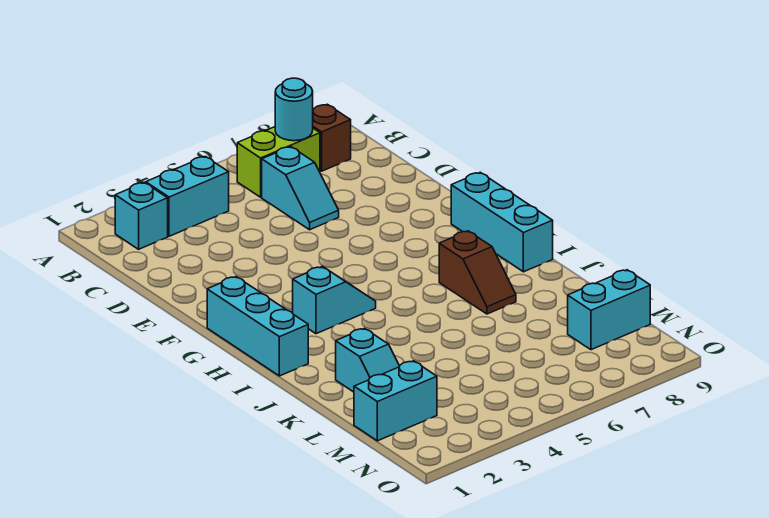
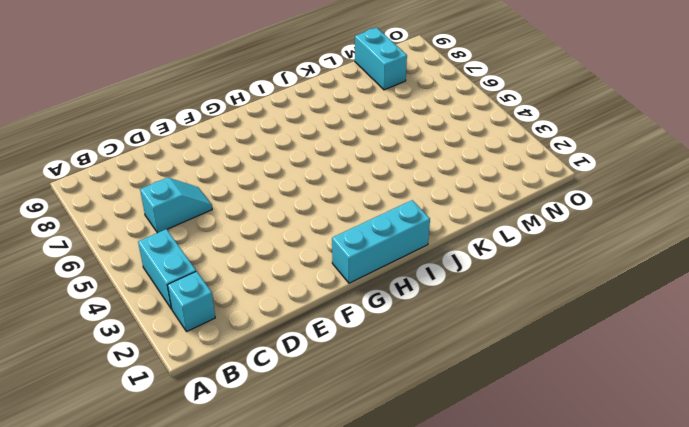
none -> lime 1x2 brick [237,127,320,197]
none -> brown 1x1 brick [313,104,351,171]
none -> cyan 1x3 brick [451,172,553,272]

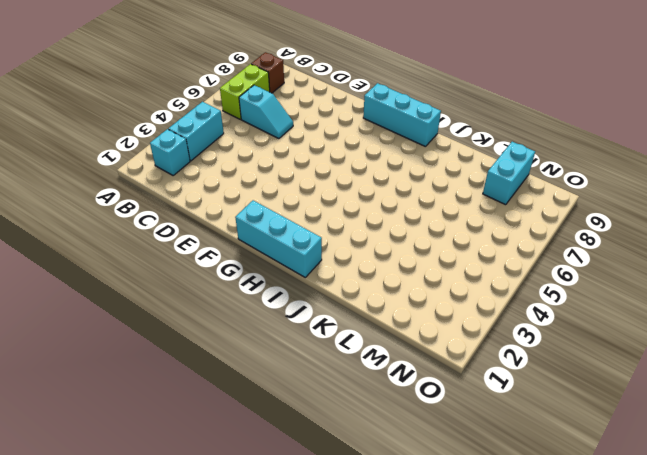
none -> cyan 1x2 slope [293,266,376,334]
none -> brown 1x2 slope [439,231,516,314]
none -> cyan 1x2 slope [336,328,400,392]

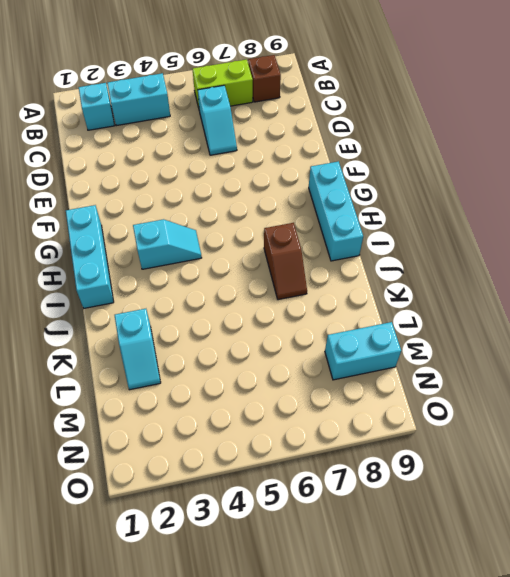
none -> cyan 1x2 brick [354,361,437,441]
none -> cyan 1x1 round brick [275,78,313,141]

